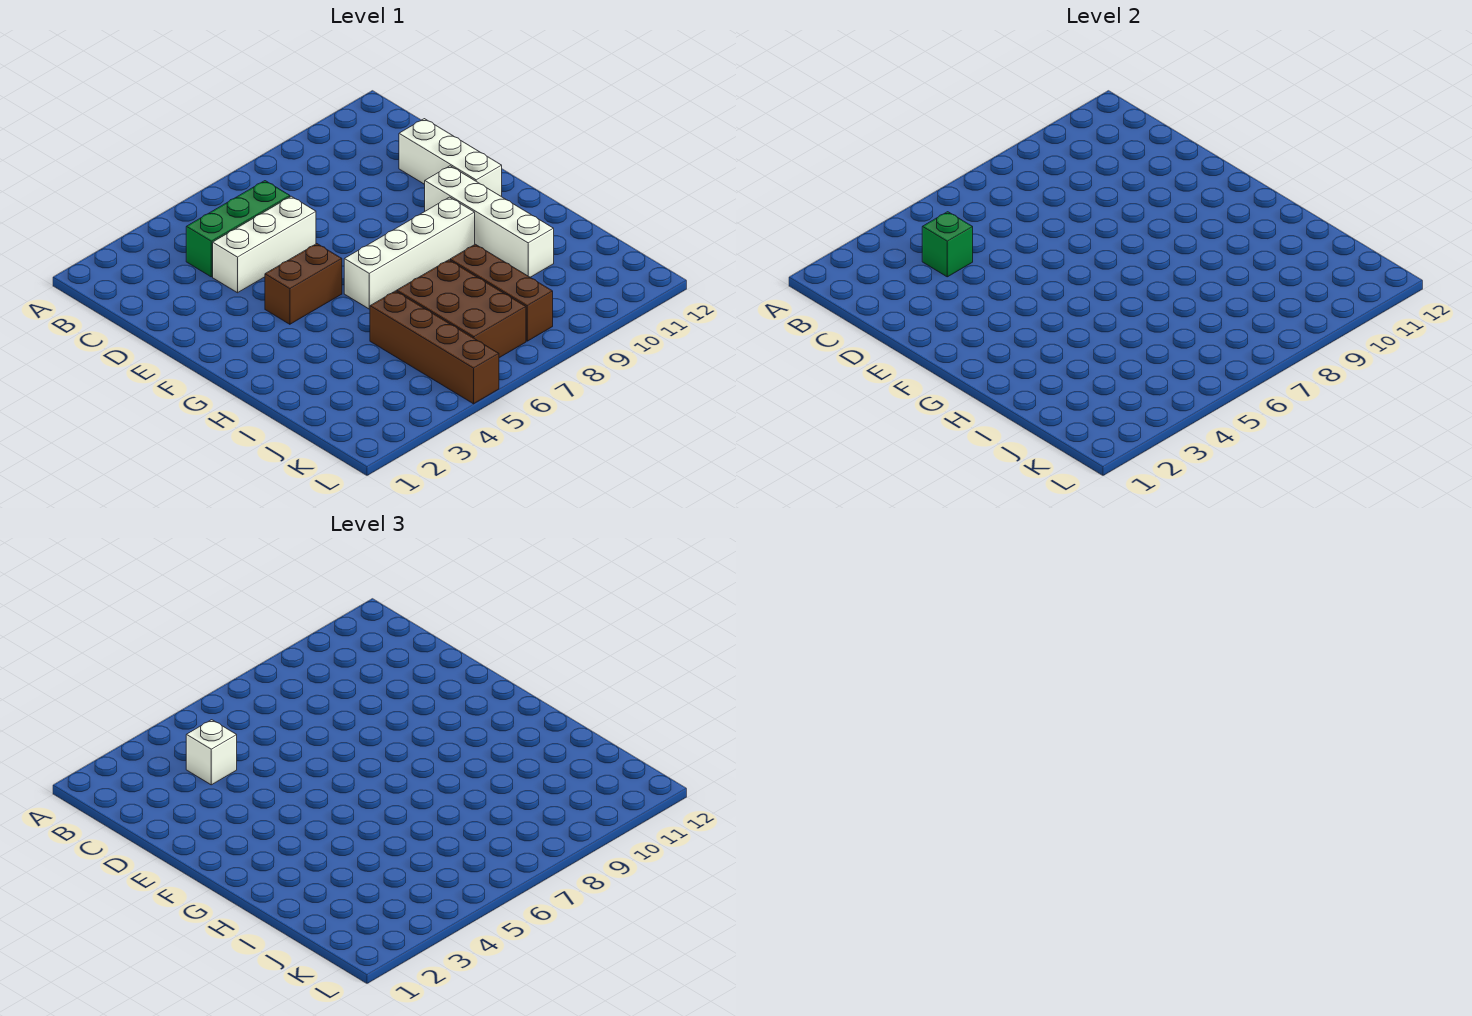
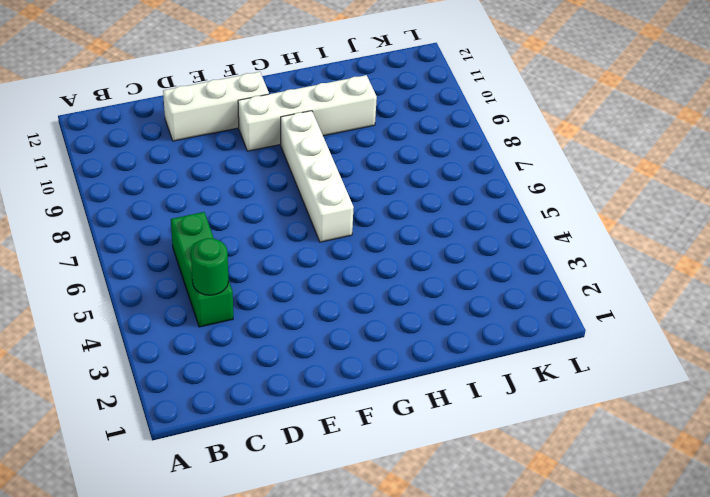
green 1x1 round brick [191,238,228,295] -> green 1x1 brick [922,212,973,277]
none -> white 1x3 brick [213,196,316,293]
none -> brown 1x2 brick [265,244,342,324]

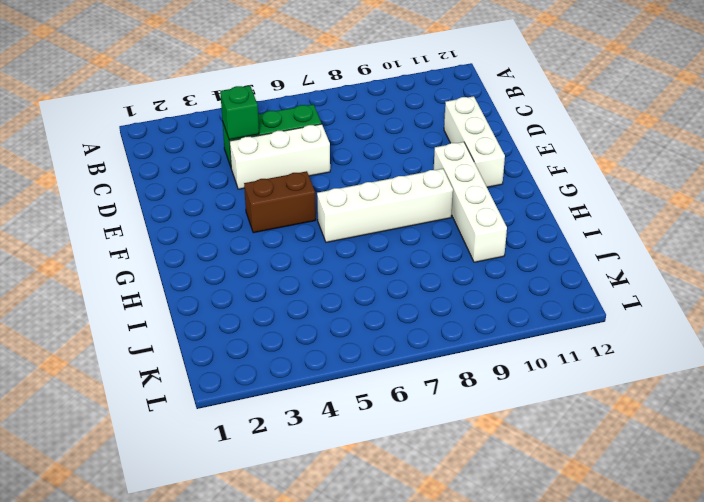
none -> brown 1x4 brick [370,291,499,404]
none -> brown 2x3 brick [397,260,526,358]

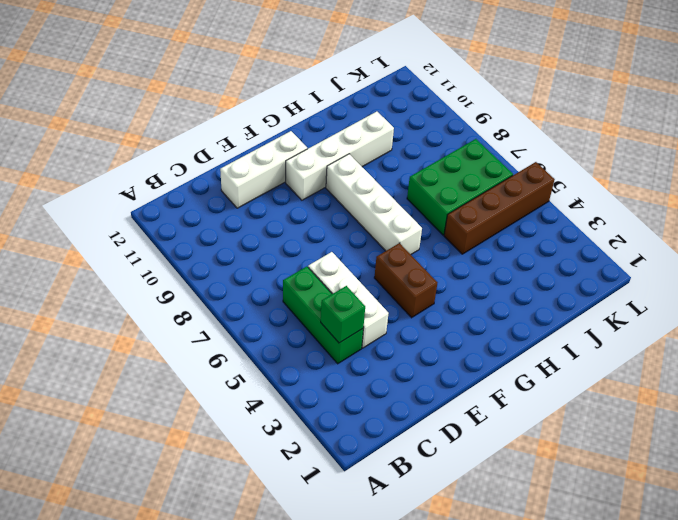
green 2x3 brick [407,139,513,235] -> brown 2x3 brick [397,260,526,358]
none -> brown 1x3 brick [450,244,553,341]
none -> white 1x1 brick [186,720,237,785]

